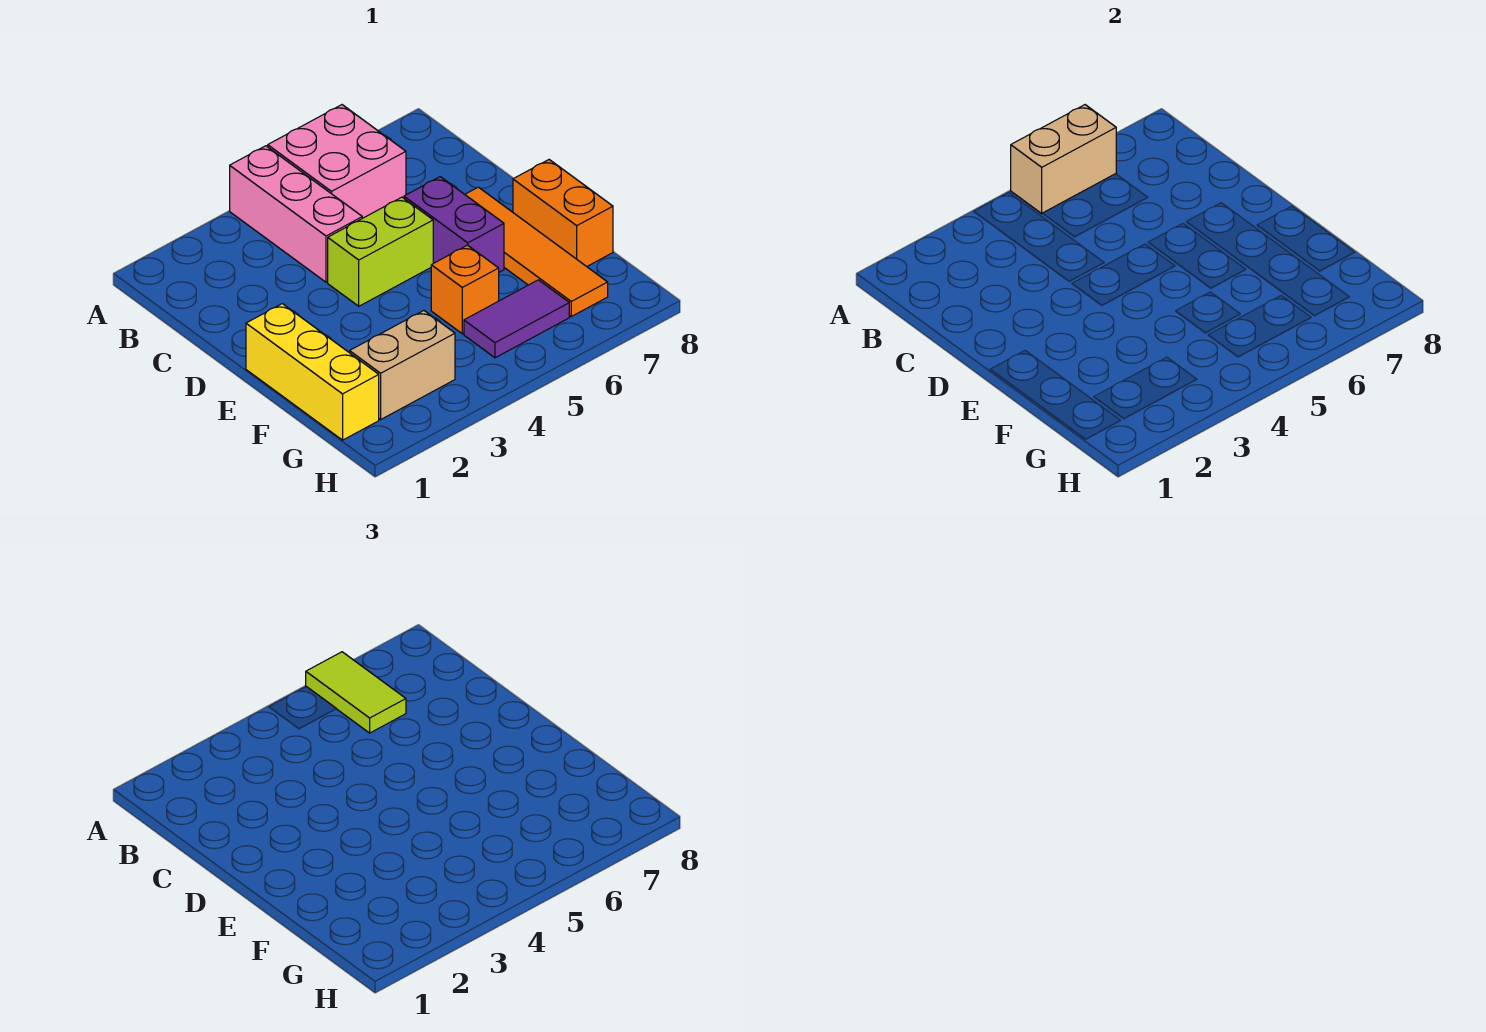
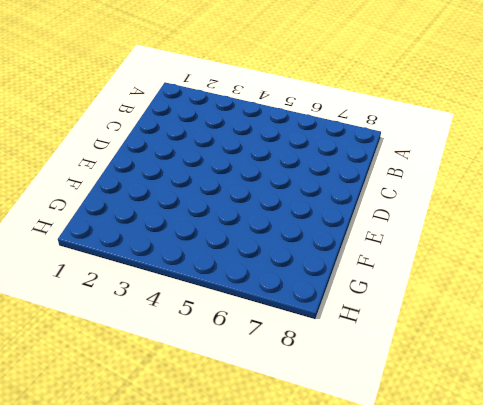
none -> pink 1x3 brick [230,146,362,282]
none -> pink 2x2 brick [268,105,406,218]
none -> lime 1x2 brick [328,197,433,306]

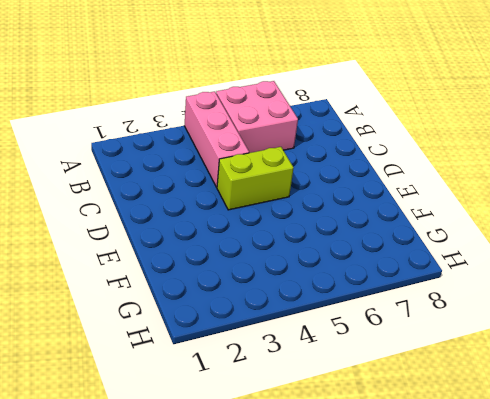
none -> purple 1x2 brick [404,177,504,272]
none -> orange 1x4 tile [465,187,608,316]
none -> yellow 1x3 brick [246,304,379,440]

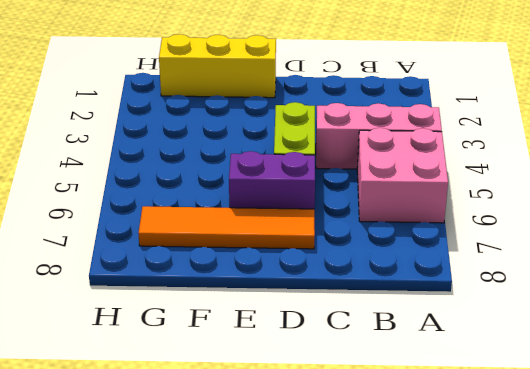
none -> orange 1x2 brick [513,160,613,267]
none -> orange 1x1 brick [431,245,499,334]
none -> tan 1x2 brick [350,311,455,419]

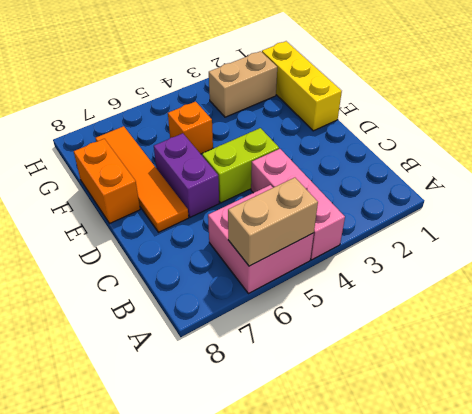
none -> purple 1x2 tile [464,280,569,358]
none -> lime 1x2 tile [306,652,406,733]

